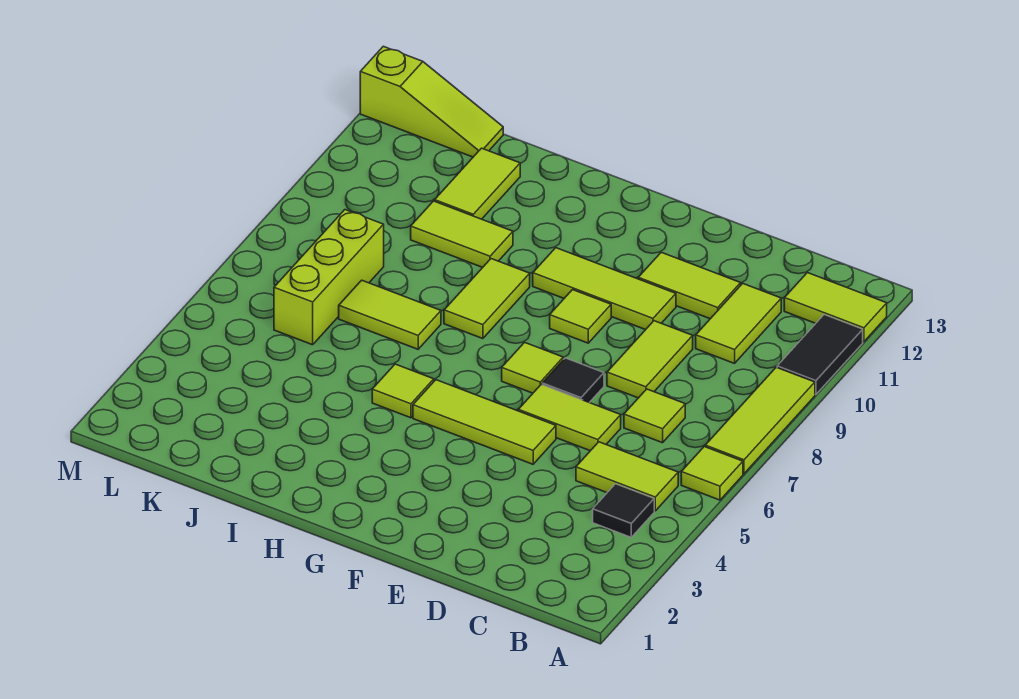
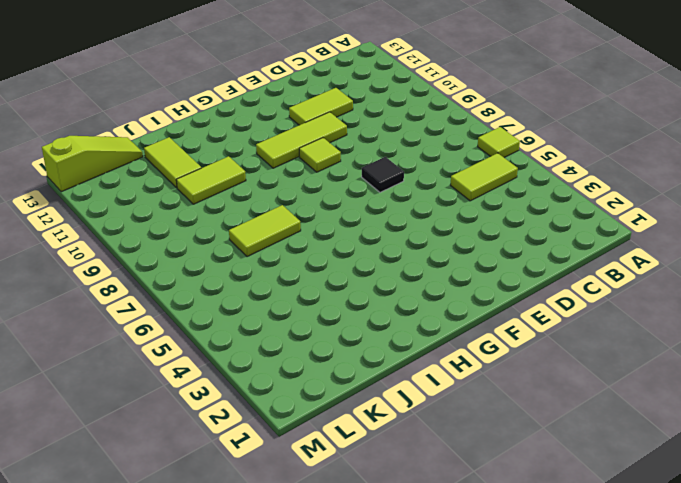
none -> lime 1x3 tile [705,367,815,474]
none -> black 1x2 tile [777,315,863,395]
none -> lime 1x2 tile [784,273,887,342]

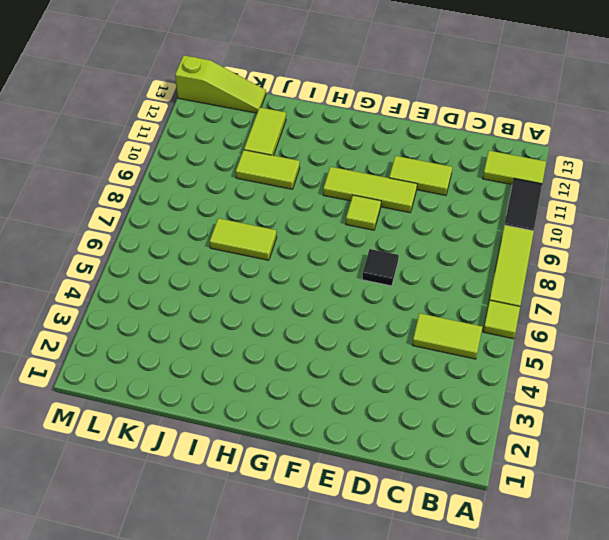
none -> black 1x1 tile [593,484,654,537]
none -> lime 1x1 tile [624,389,685,443]
none -> lime 1x2 tile [696,283,781,363]

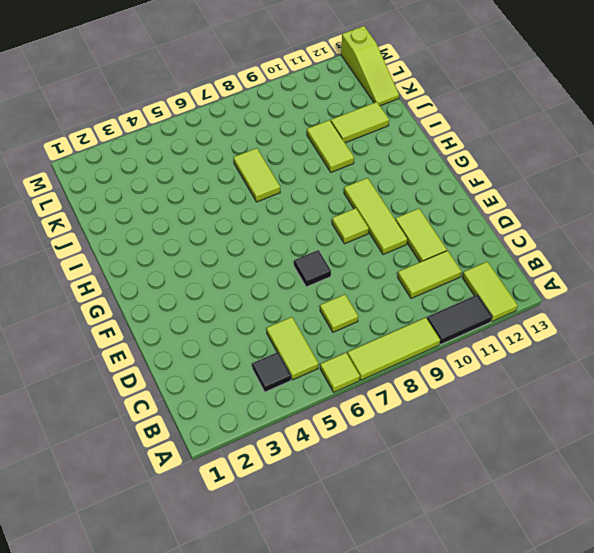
none -> lime 1x2 tile [518,384,621,451]
none -> lime 1x2 tile [607,321,693,398]
none -> lime 1x3 tile [413,380,556,464]

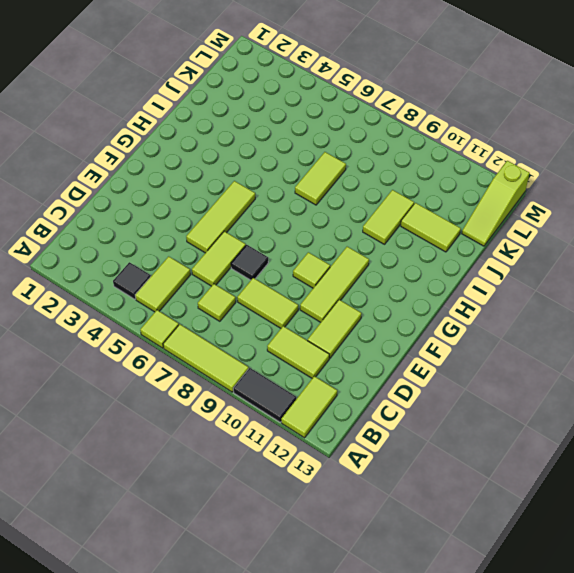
none -> lime 1x1 tile [502,342,563,393]
none -> lime 1x1 tile [372,364,434,418]
none -> lime 1x2 tile [444,259,530,339]

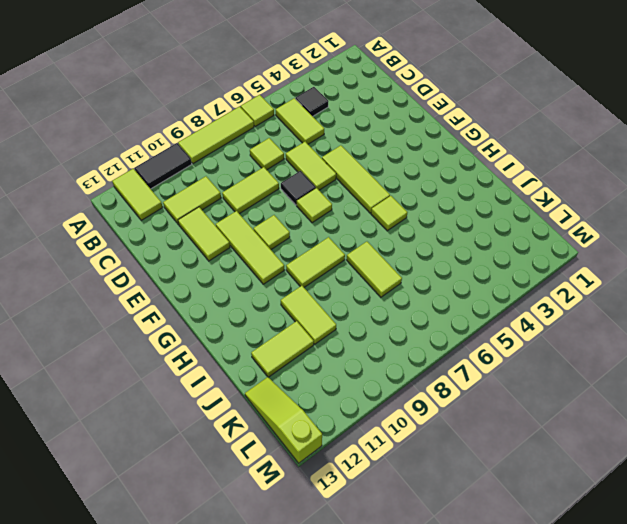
none -> lime 1x3 brick [274,210,384,345]

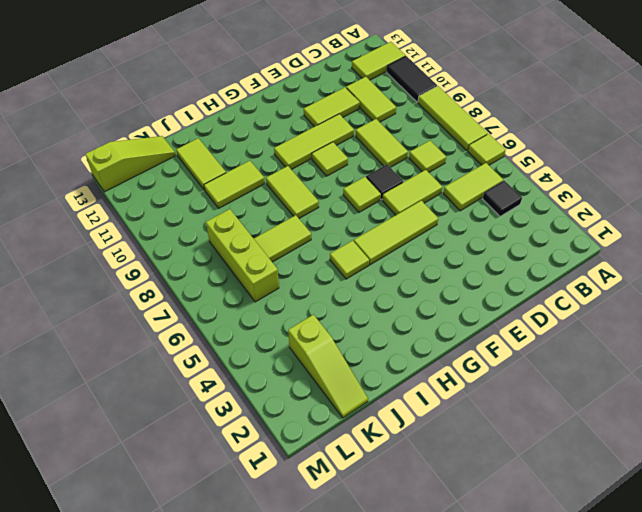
lime 1x3 slope [288,315,368,418] -> none

